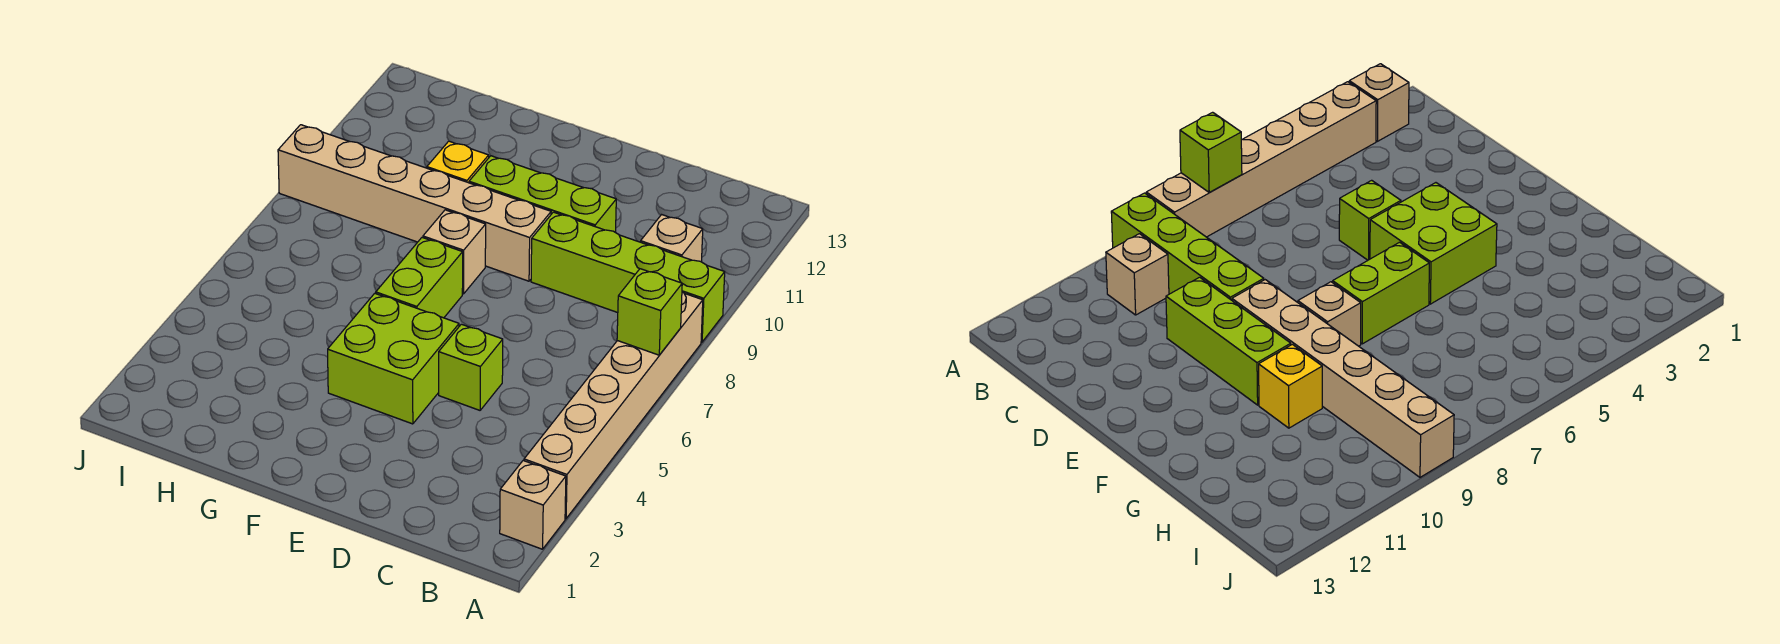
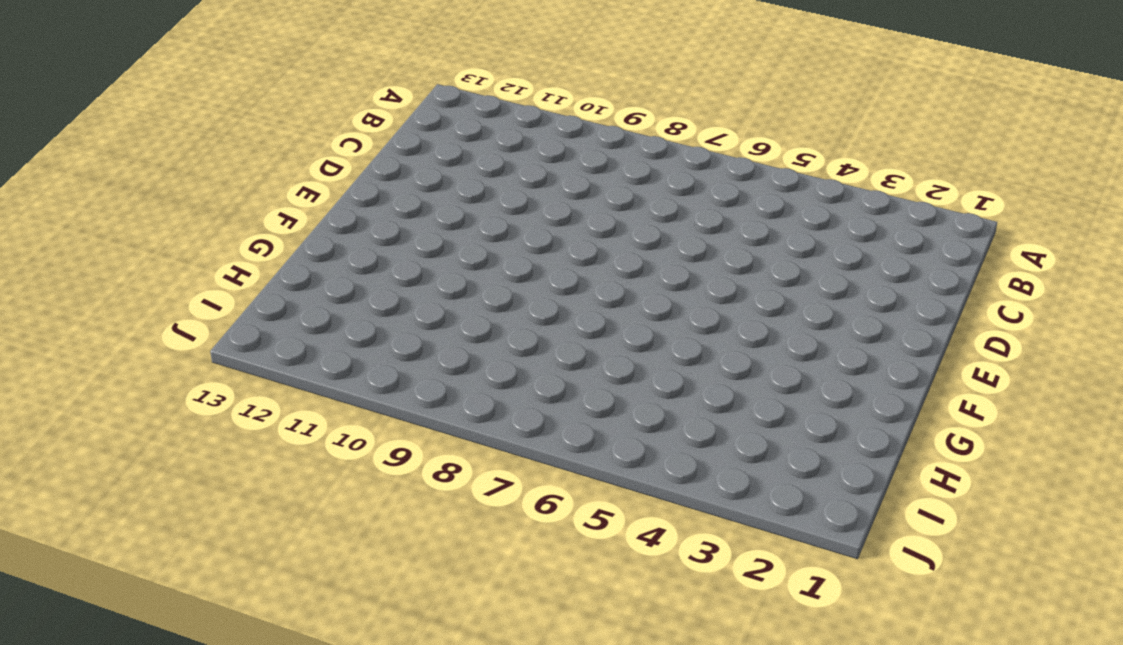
none -> tan 1x1 brick [500,461,566,549]
none -> tan 1x6 brick [524,292,703,519]
none -> lime 1x4 brick [531,212,725,342]

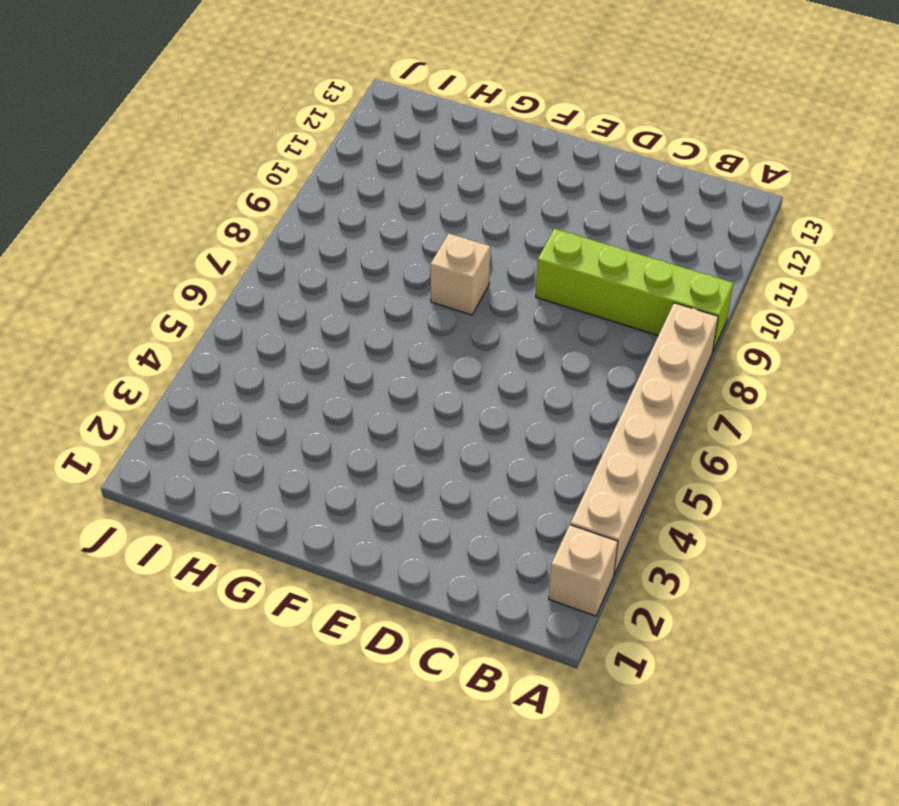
none -> tan 1x1 brick [641,215,703,262]
none -> lime 1x1 brick [439,324,503,410]
none -> lime 1x3 brick [469,156,616,232]

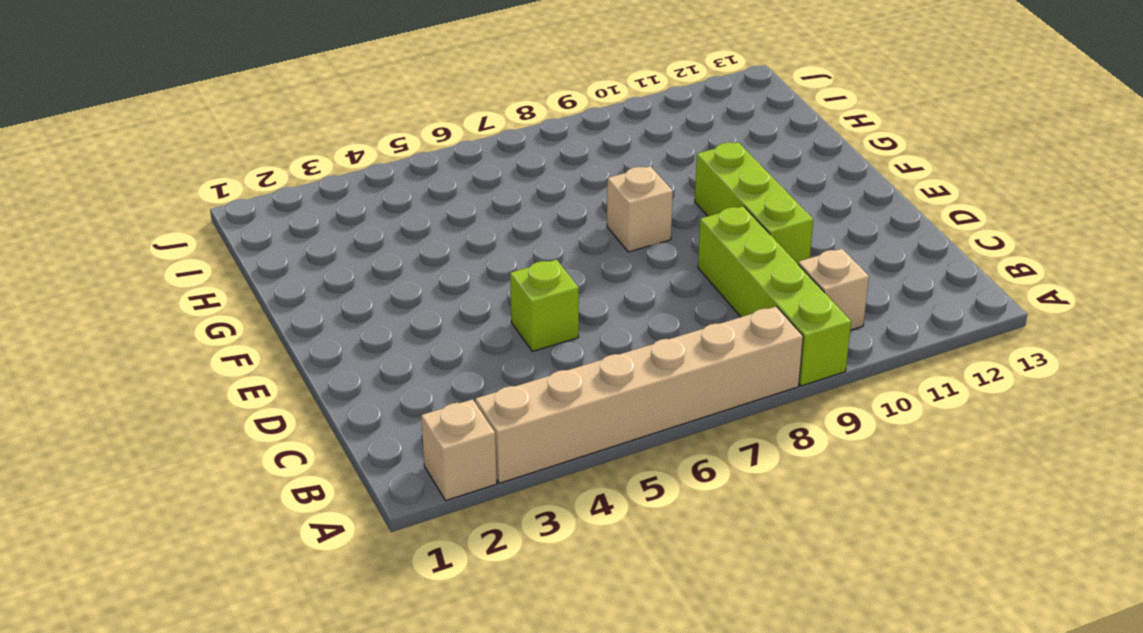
none -> lime 2x2 brick [328,293,459,424]
none -> tan 1x6 brick [278,125,551,281]
none -> lime 1x2 brick [376,238,463,318]

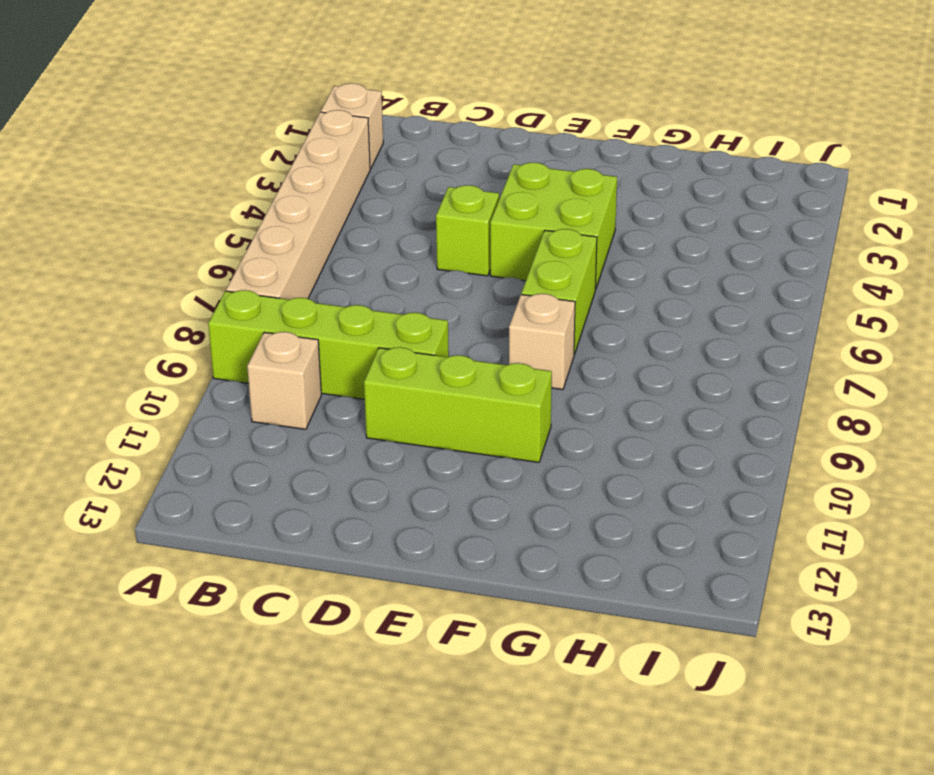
none -> tan 1x6 brick [278,125,551,281]
none -> yellow 1x1 brick [427,141,489,183]
none -> lime 1x1 brick [617,269,682,355]

